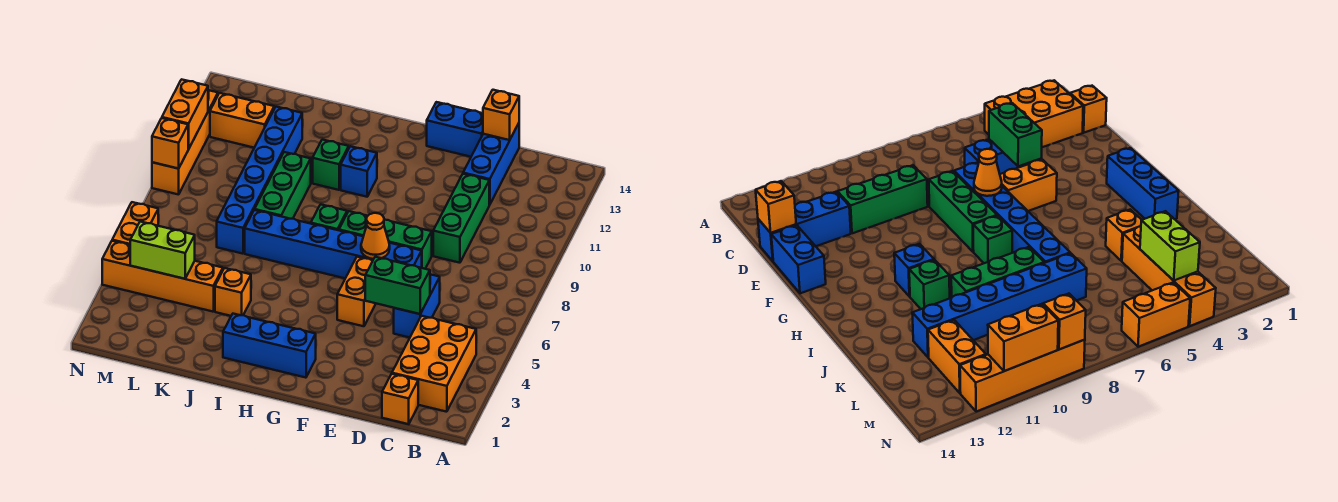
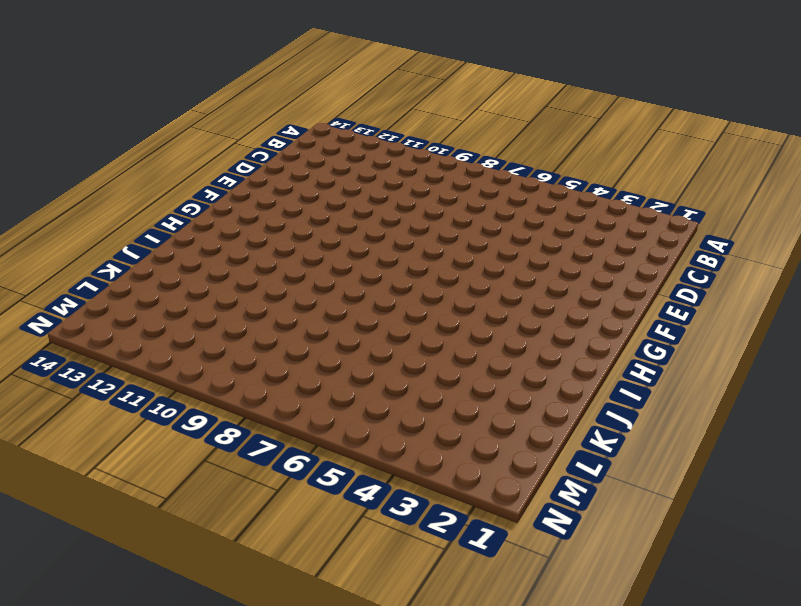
none -> orange 2x3 brick [392,316,476,412]
none -> orange 1x1 brick [382,374,418,424]
none -> blue 1x2 brick [394,274,440,338]

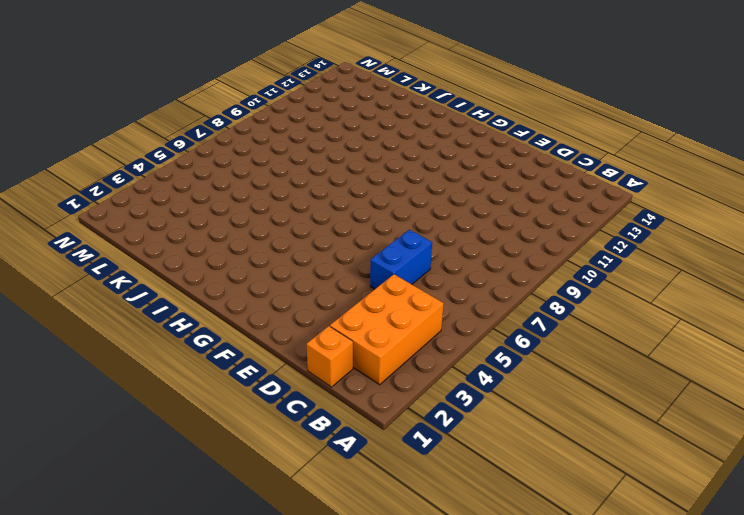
none -> green 1x3 brick [433,174,489,263]
none -> blue 1x3 brick [463,123,519,205]
none -> blue 1x6 brick [245,210,422,278]

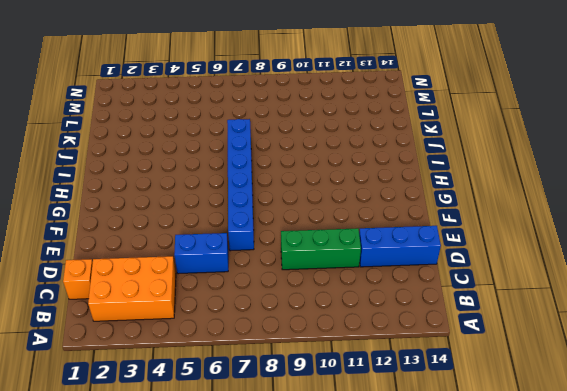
none -> green 1x3 brick [339,211,432,269]
none -> blue 1x2 brick [427,102,483,157]
none -> orange 1x2 brick [337,257,376,326]

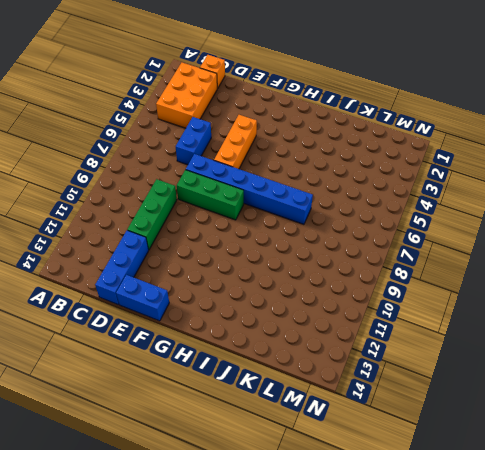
orange 1x3 brick [214,115,257,169] -> orange 1x2 brick [337,257,376,326]
none -> blue 1x3 brick [223,314,316,378]
none -> green 1x1 brick [311,204,347,230]
none -> blue 1x1 brick [341,146,377,197]

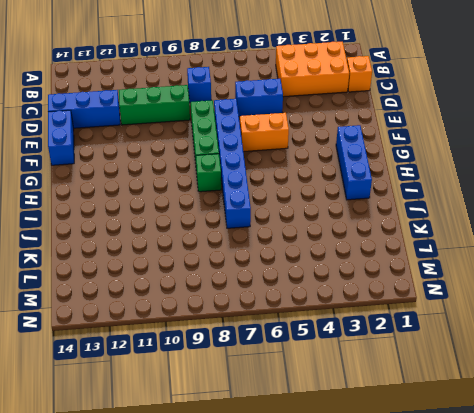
blue 1x1 brick [187,67,211,103] -> blue 1x1 brick moved to [341,146,377,197]
none -> green 1x1 brick [313,140,349,190]
none -> orange 1x1 brick [215,268,251,316]
none -> green 1x3 brick [255,152,311,219]

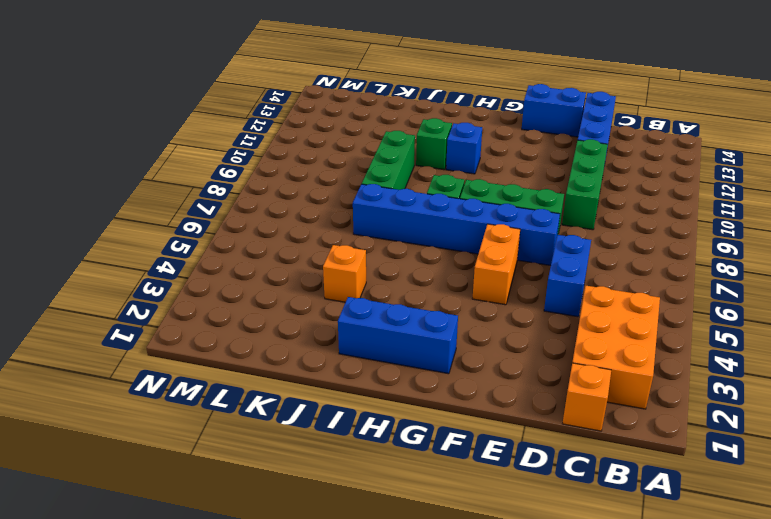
none -> orange 1x4 brick [102,241,223,312]
none -> blue 1x6 brick [217,107,302,254]
none -> orange 1x2 brick [210,93,274,148]

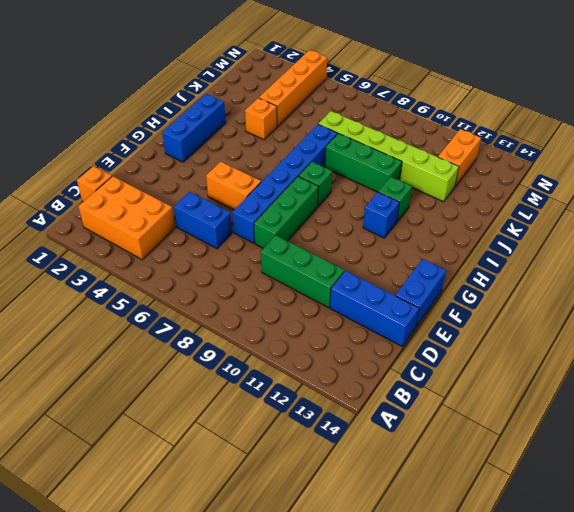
lime 1x6 brick [319,111,459,202] -> blue 1x6 brick [217,107,302,254]
none -> orange 1x2 brick [112,202,158,245]
none -> orange 1x4 brick [152,90,218,195]
none -> green 1x2 brick [365,257,430,314]

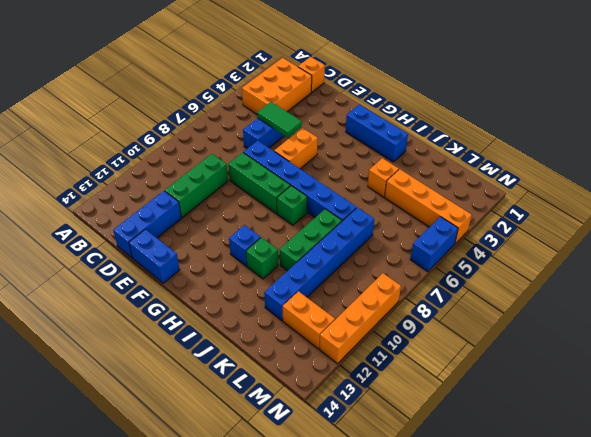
green 1x2 tile [257,102,302,138] -> green 1x2 brick [365,257,430,314]
blue 1x2 brick [410,217,458,272] -> orange 1x2 brick [112,202,158,245]
none -> orange 1x1 brick [483,90,519,140]
none -> orange 1x1 cone [361,213,390,259]
none -> lime 1x2 brick [130,222,195,279]

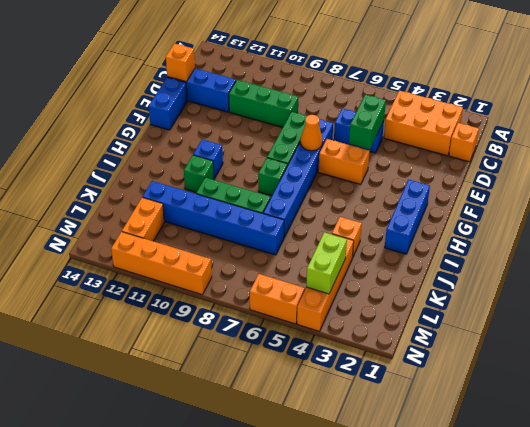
none -> orange 1x1 brick [152,118,188,169]
none -> orange 1x2 brick [162,79,208,149]

